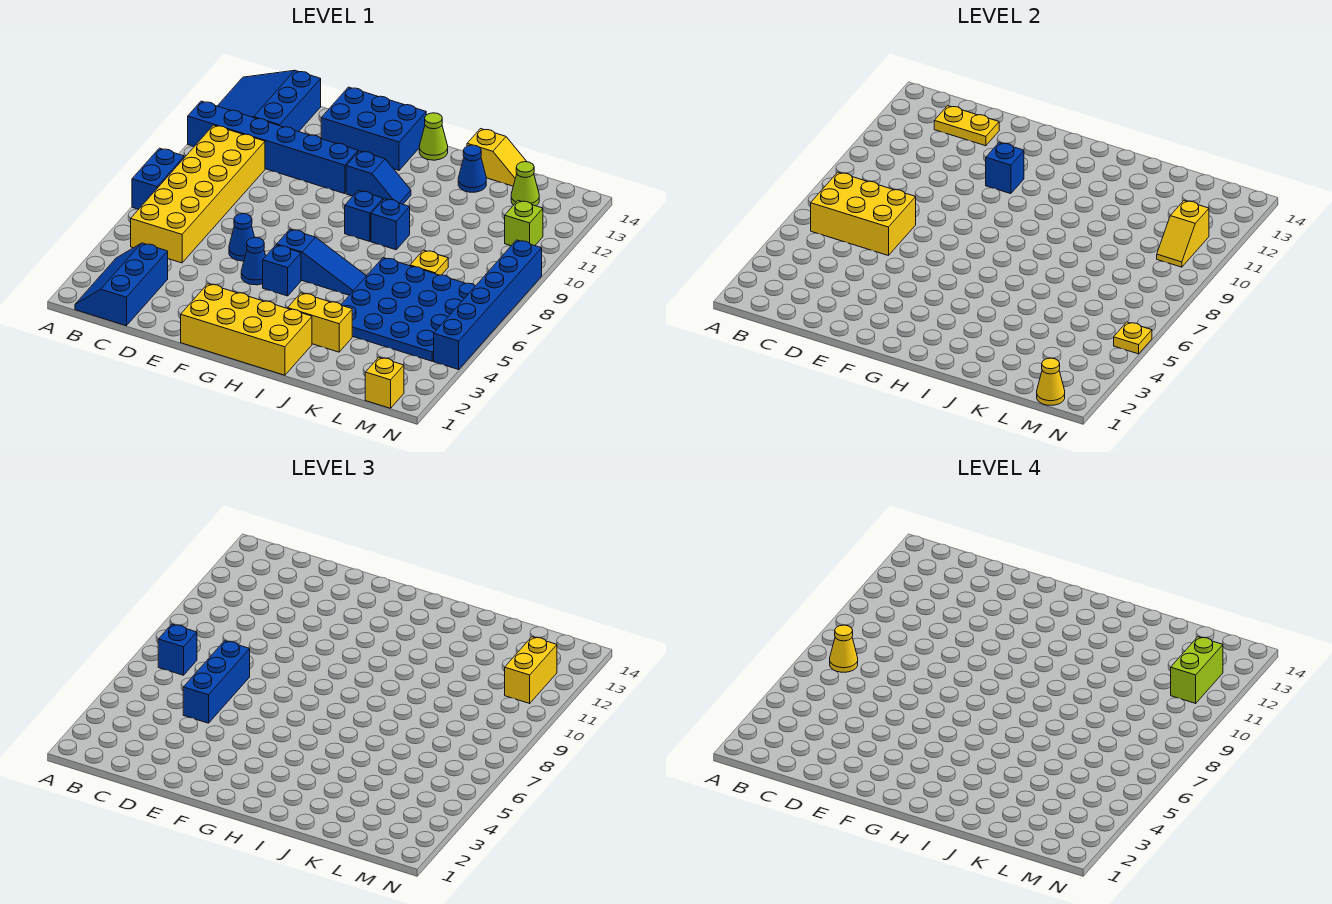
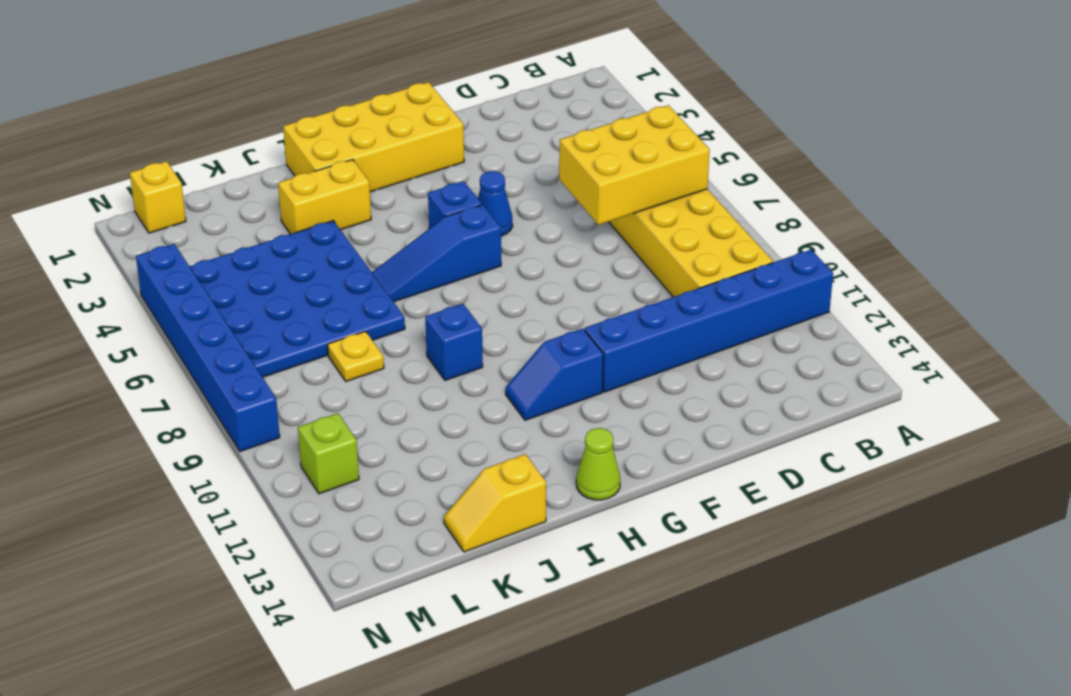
none -> blue 1x2 brick [132,148,184,209]
none -> blue 3x3 slope [218,70,321,132]
none -> blue 2x3 slope [75,243,168,326]
none -> blue 1x1 cone [229,214,255,261]

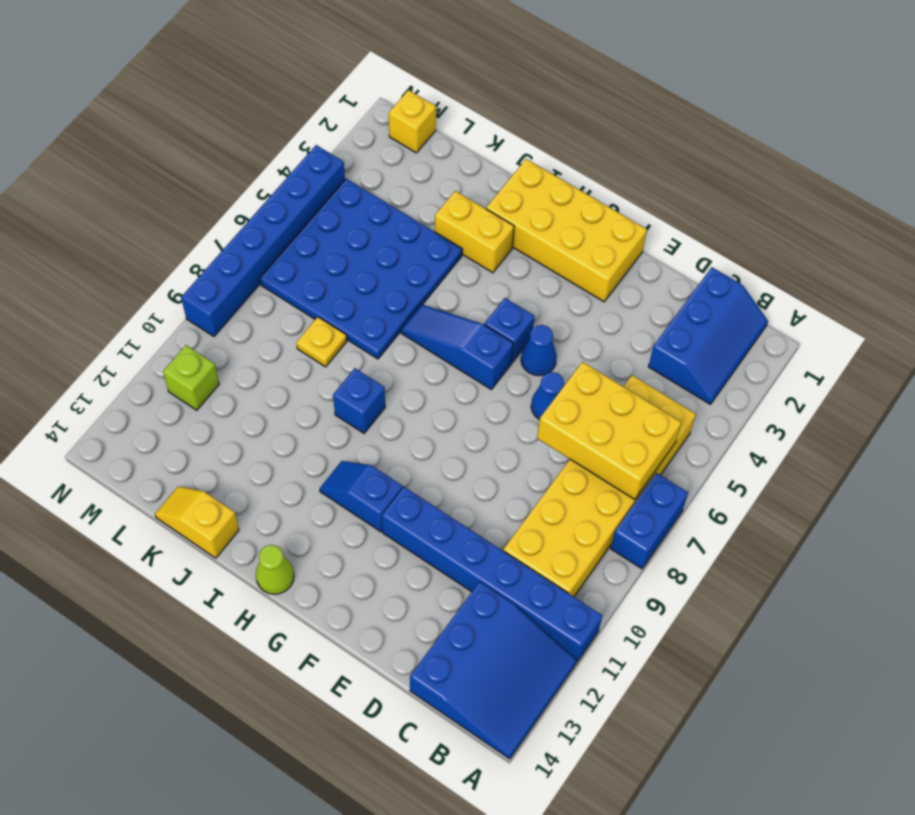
none -> blue 2x3 brick [321,87,426,170]
none -> blue 1x1 brick [345,191,383,242]
none -> blue 1x1 cone [458,145,486,192]
none -> lime 1x1 cone [511,162,539,206]

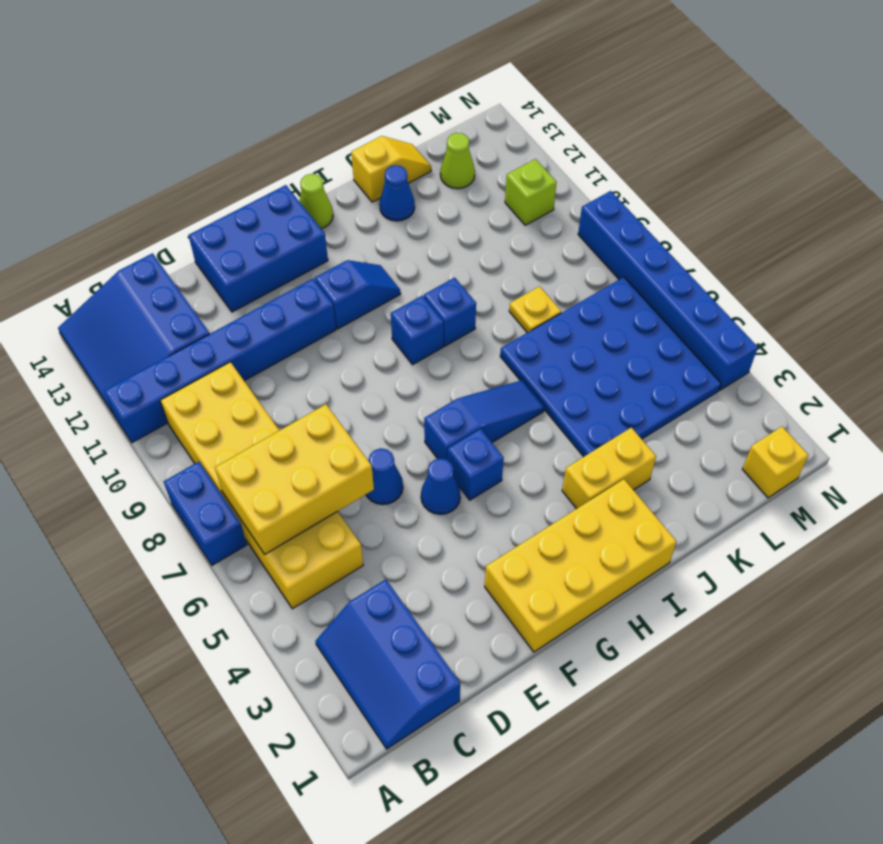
none -> yellow 1x2 plate [934,106,999,146]
none -> blue 1x1 brick [986,143,1024,194]
none -> yellow 1x1 cone [1037,358,1065,405]
none -> yellow 1x2 slope [1157,200,1209,267]

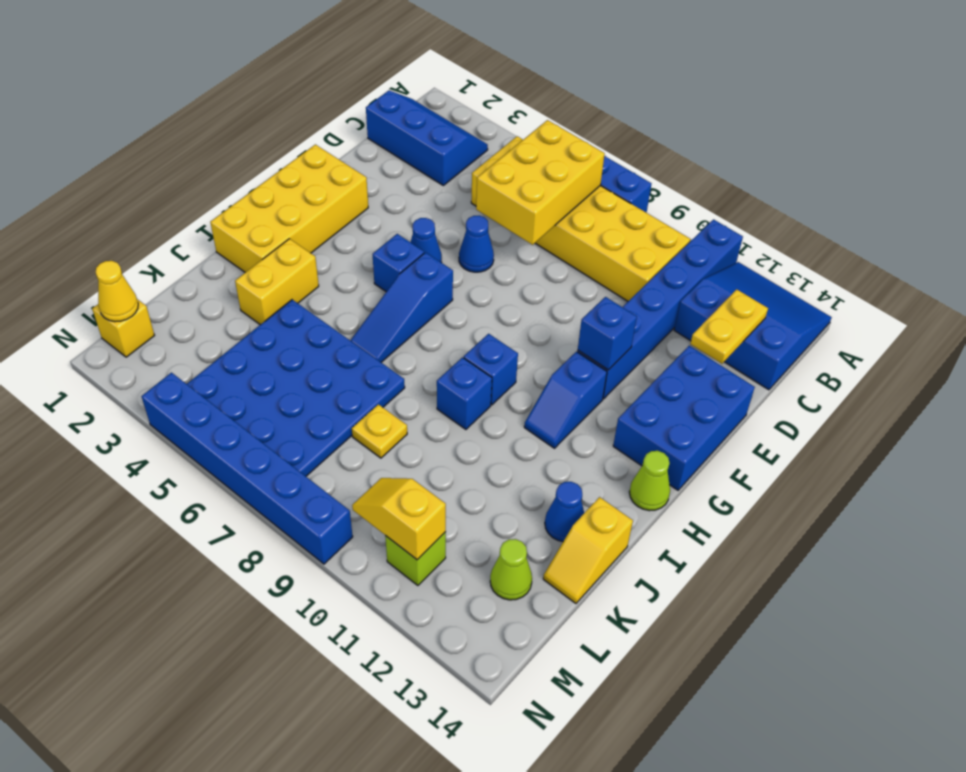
none -> yellow 1x1 plate [1114,322,1152,354]
none -> blue 1x1 brick [158,624,197,675]
none -> blue 1x3 brick [183,641,250,723]
none -> yellow 1x2 brick [505,637,557,703]

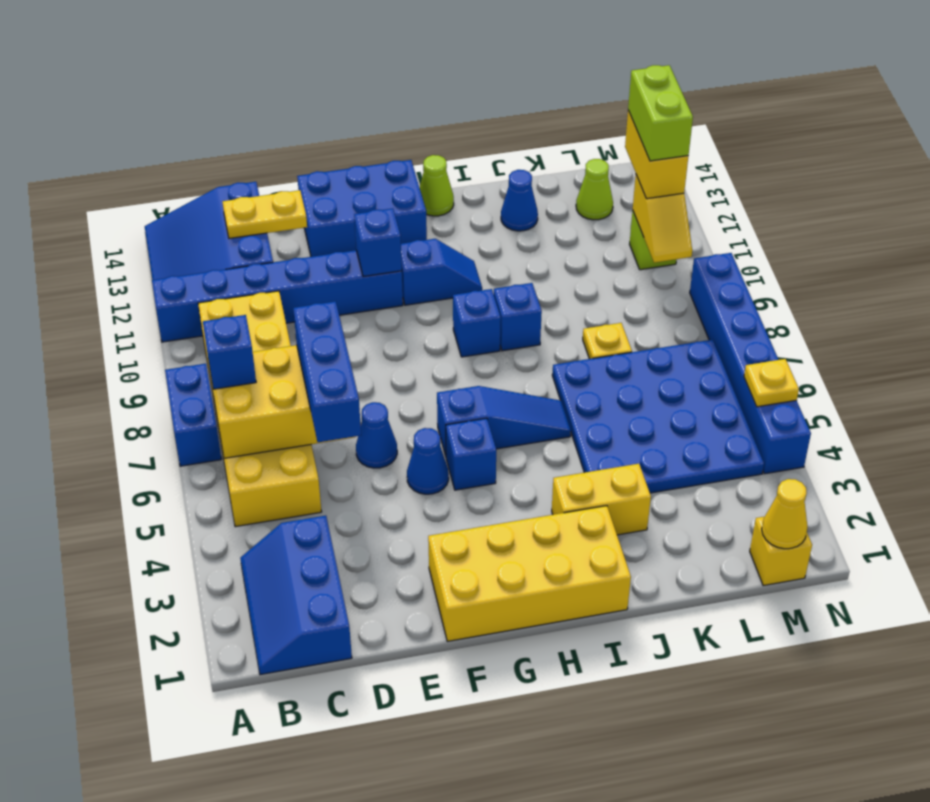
none -> yellow 1x2 slope [467,129,527,186]
none -> yellow 1x1 cone [830,625,858,672]

